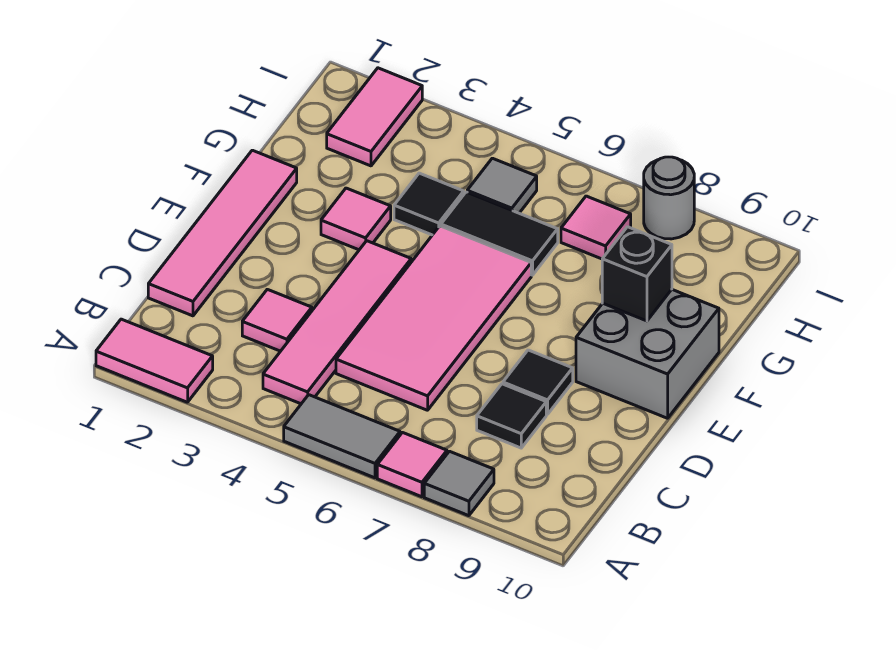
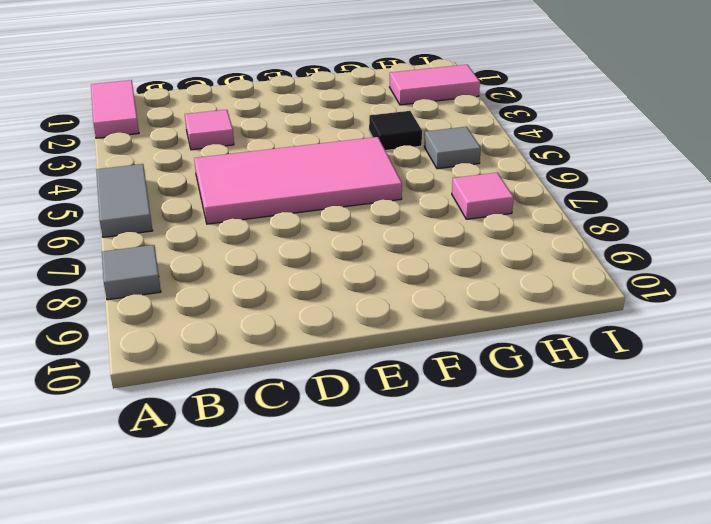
none -> pink 1x1 tile [377,433,447,497]
none -> pink 1x4 tile [263,241,411,404]
none -> pink 1x4 tile [148,150,297,316]

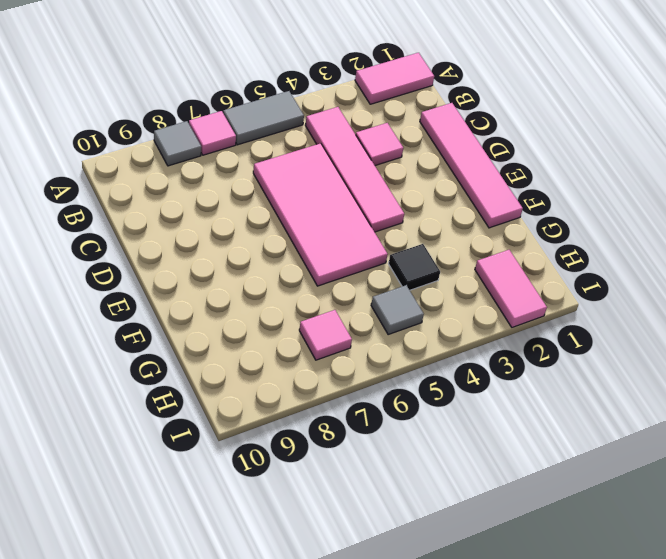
none -> black 1x1 tile [477,384,546,448]
none -> black 1x1 tile [503,350,573,414]
none -> grey 2x2 brick [576,290,719,418]

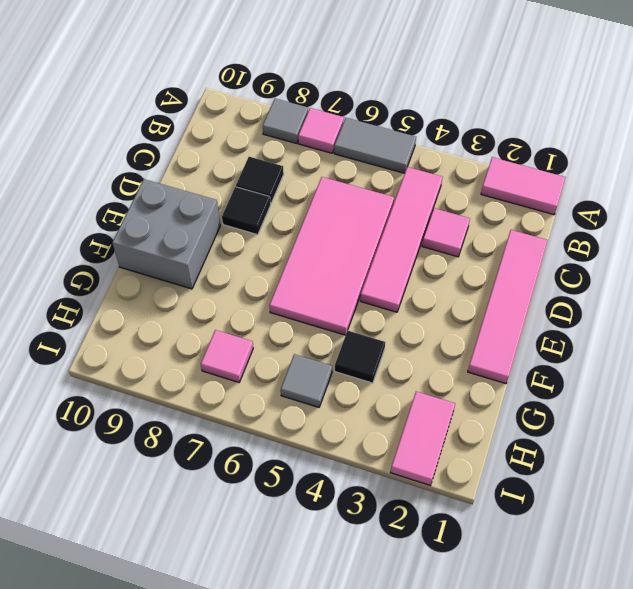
none -> pink 1x1 tile [321,188,391,250]
none -> black 1x2 tile [441,192,558,275]
none -> grey 1x1 round brick [644,157,694,239]

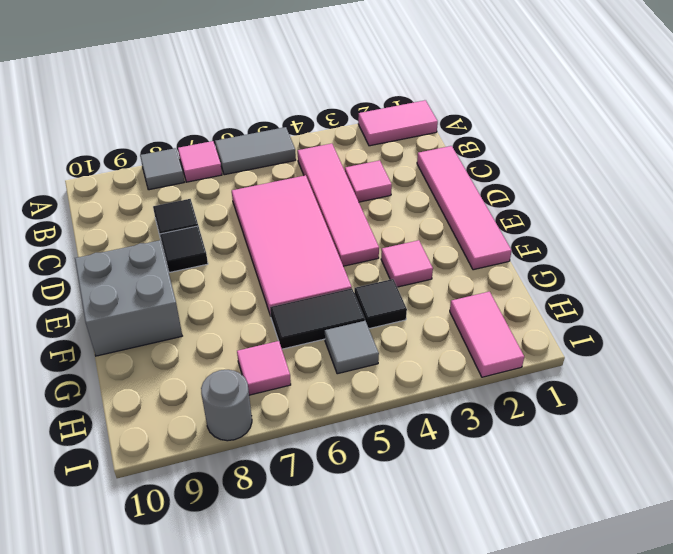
none -> black 1x1 brick [602,227,672,321]

